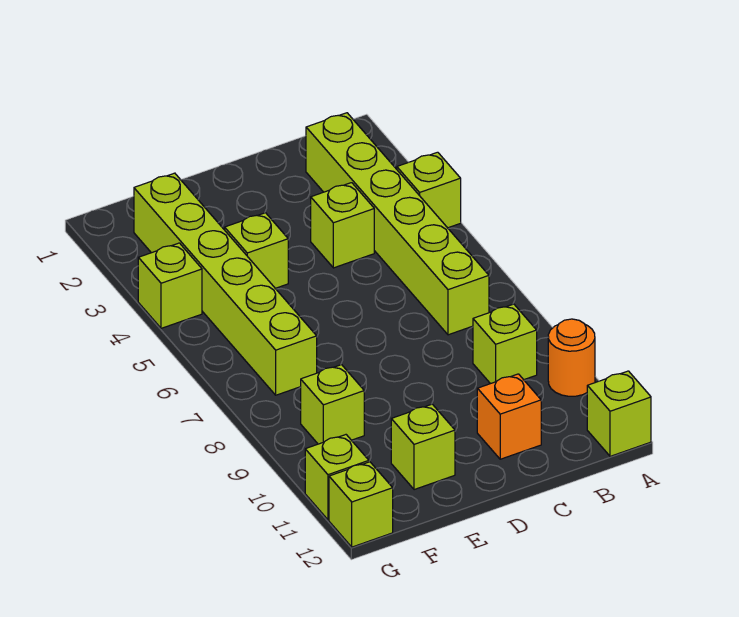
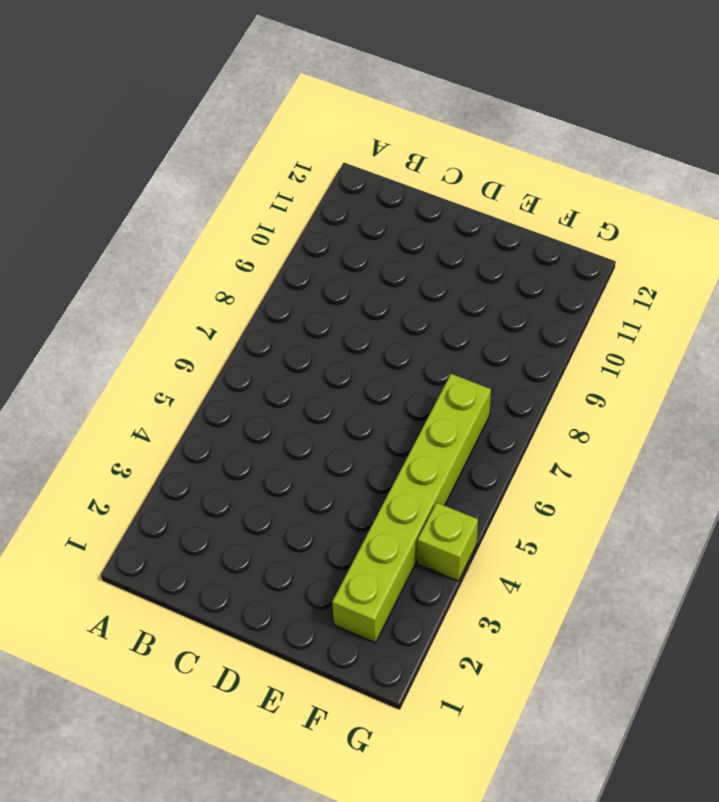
none -> lime 1x1 brick [397,152,461,228]
none -> orange 1x1 round brick [548,319,595,396]
none -> lime 1x1 brick [587,371,651,456]

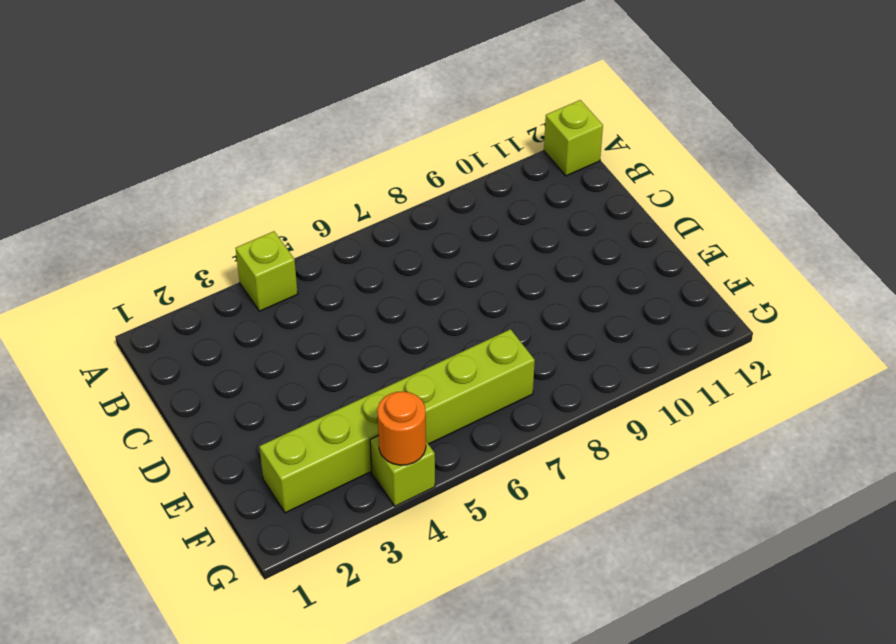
orange 1x1 round brick [377,391,426,465] -> orange 1x1 round brick moved to [548,319,595,396]
none -> lime 1x6 brick [306,113,489,335]
none -> lime 1x1 brick [473,304,537,384]
none -> lime 1x1 brick [311,183,374,268]

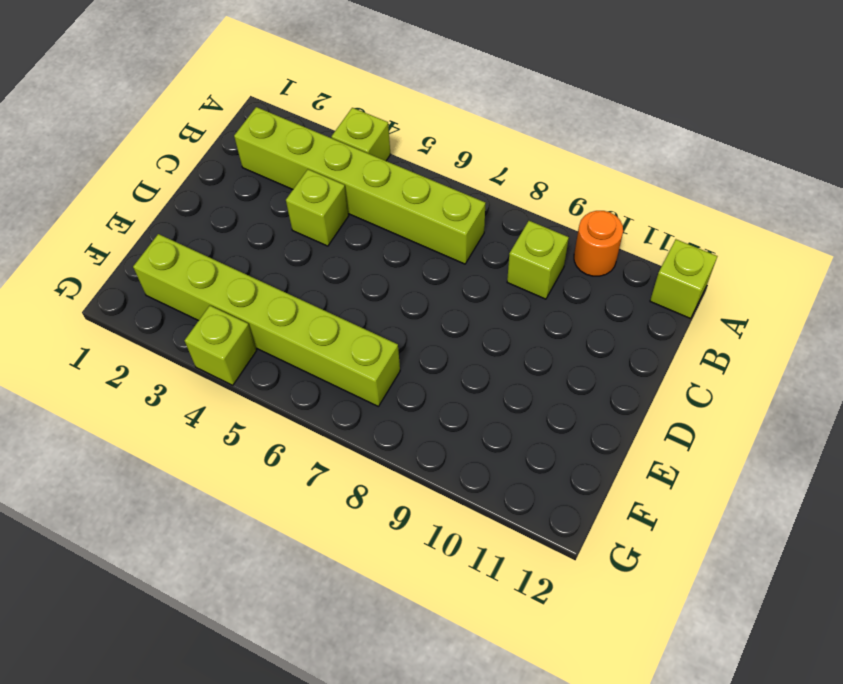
none -> orange 1x1 brick [477,374,541,459]
none -> lime 1x1 brick [225,213,288,288]
none -> lime 1x1 brick [391,404,455,490]

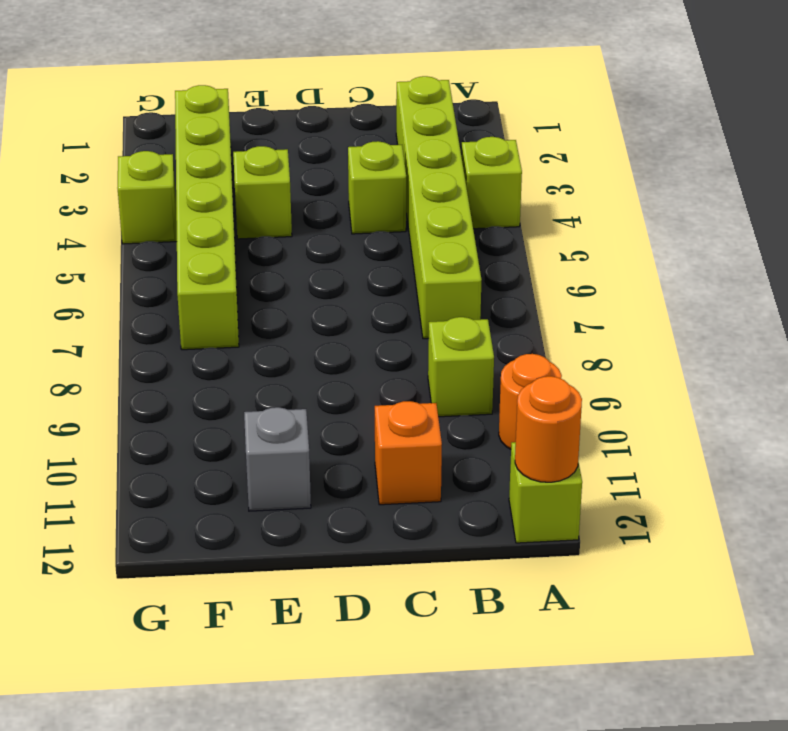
orange 1x1 round brick [515,376,582,482] -> none
grey 1x1 brick [244,407,311,511] -> lime 1x1 brick [391,404,455,490]
none -> lime 1x1 brick [301,365,364,444]
none -> lime 1x1 brick [305,435,369,520]
none -> lime 1x1 brick [329,462,393,547]

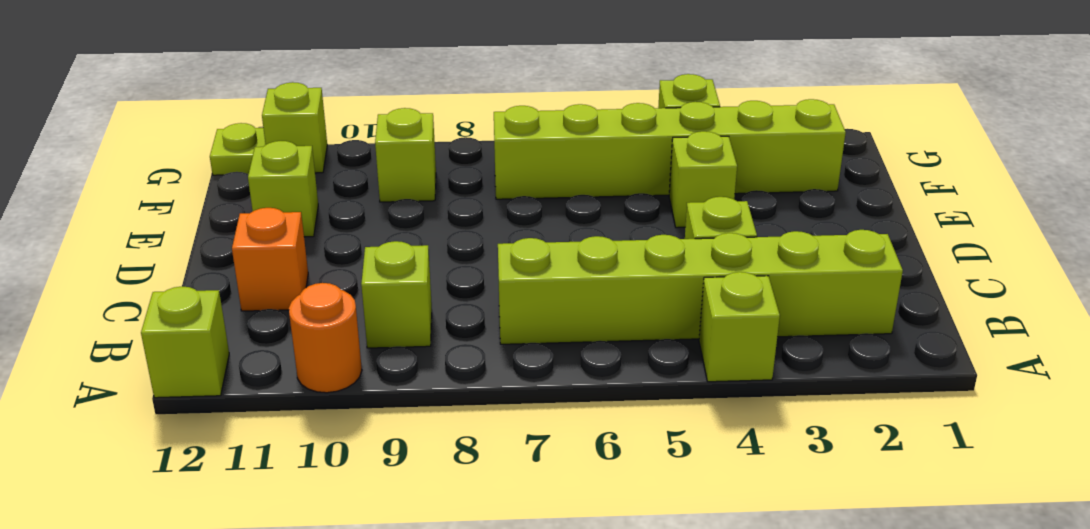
lime 1x1 plate [210,123,266,175] -> lime 1x1 brick [329,462,393,547]

